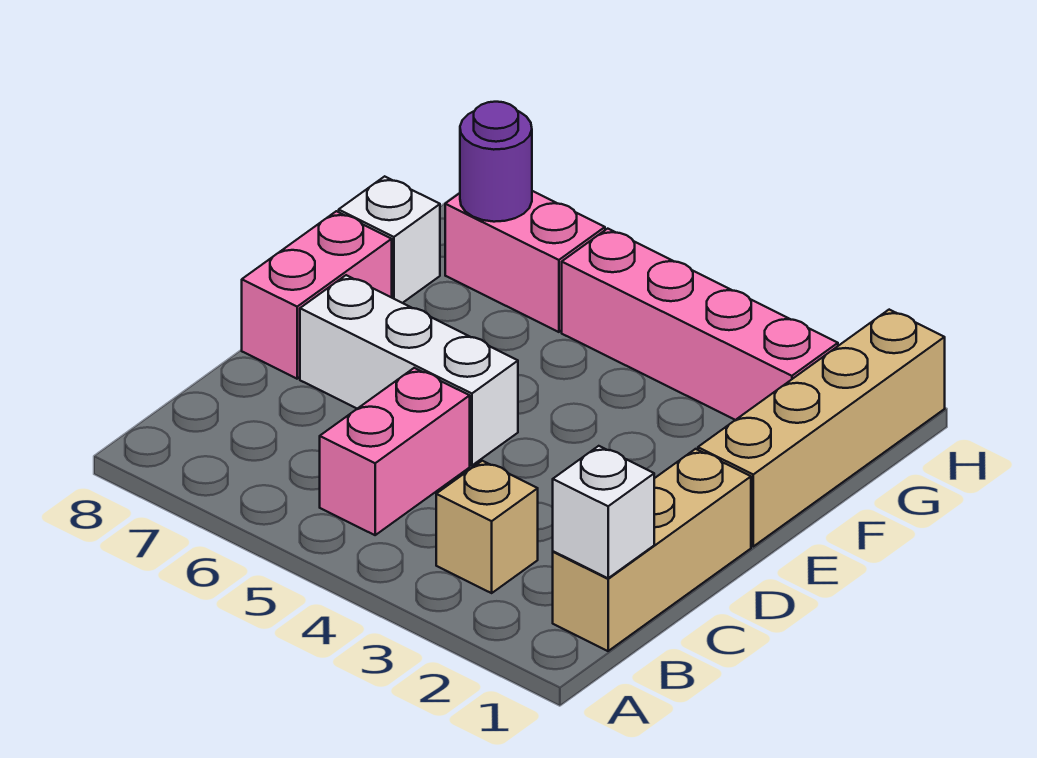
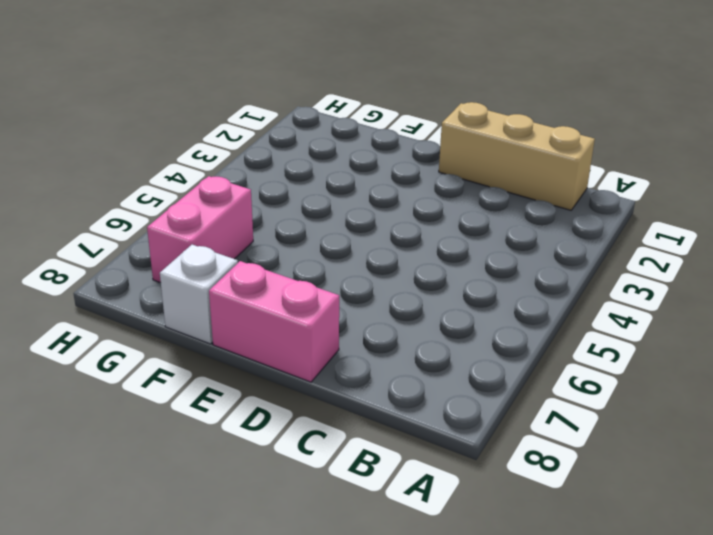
none -> tan 1x1 brick [436,461,538,593]
none -> pink 1x2 brick [320,368,470,535]

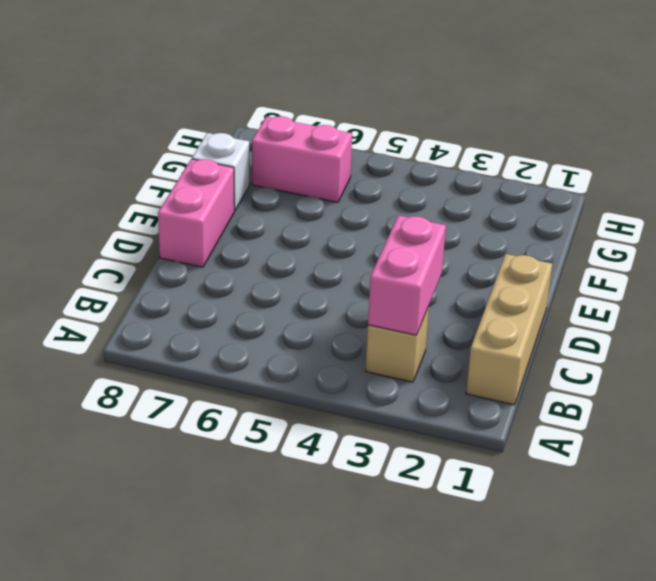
pink 1x2 brick [368,215,446,335] -> pink 1x2 brick moved to [320,368,470,535]
none -> white 1x3 brick [300,275,518,466]
none -> tan 1x4 brick [698,310,945,546]

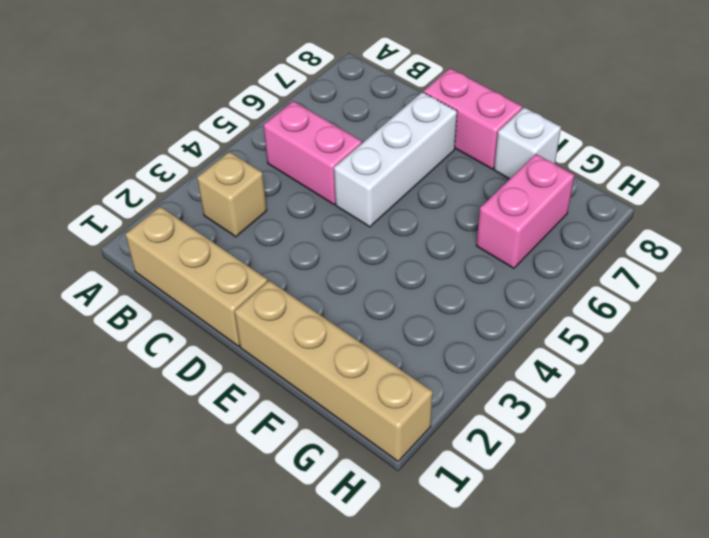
none -> pink 1x4 brick [562,229,838,420]
none -> white 1x1 brick [553,446,654,578]

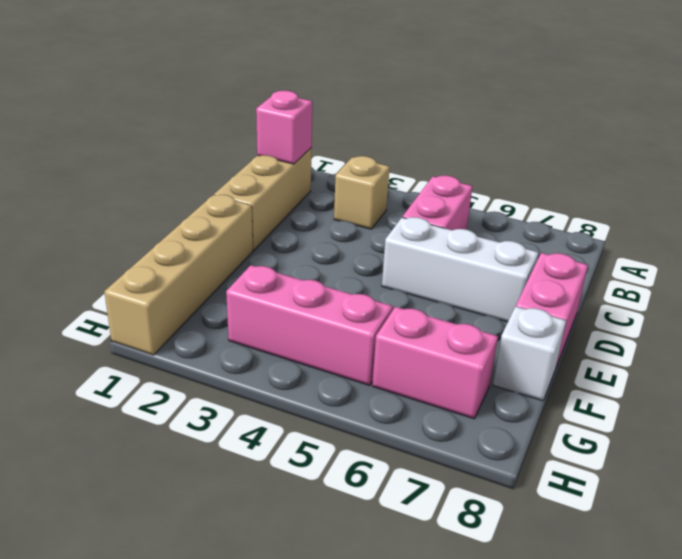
pink 1x1 brick [256,91,312,164] -> white 1x1 brick [553,446,654,578]
pink 1x3 brick [226,265,393,386] -> pink 1x4 brick [562,229,838,420]
none -> purple 1x1 round brick [460,102,532,222]

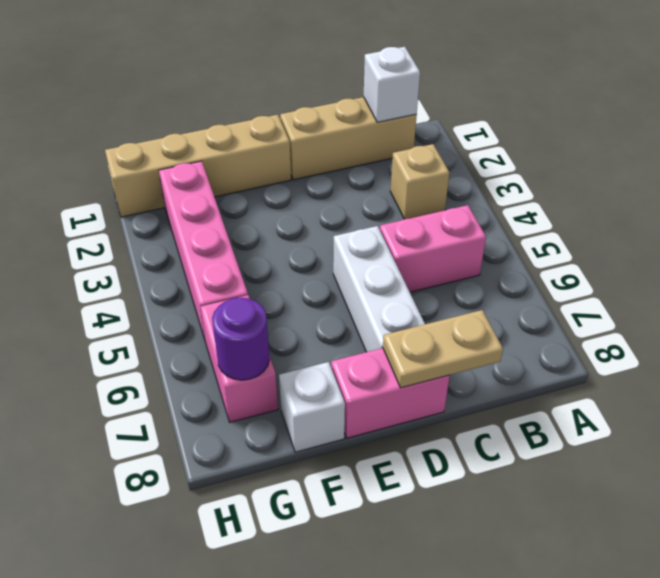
tan 1x2 plate [383,310,503,388] -> none

